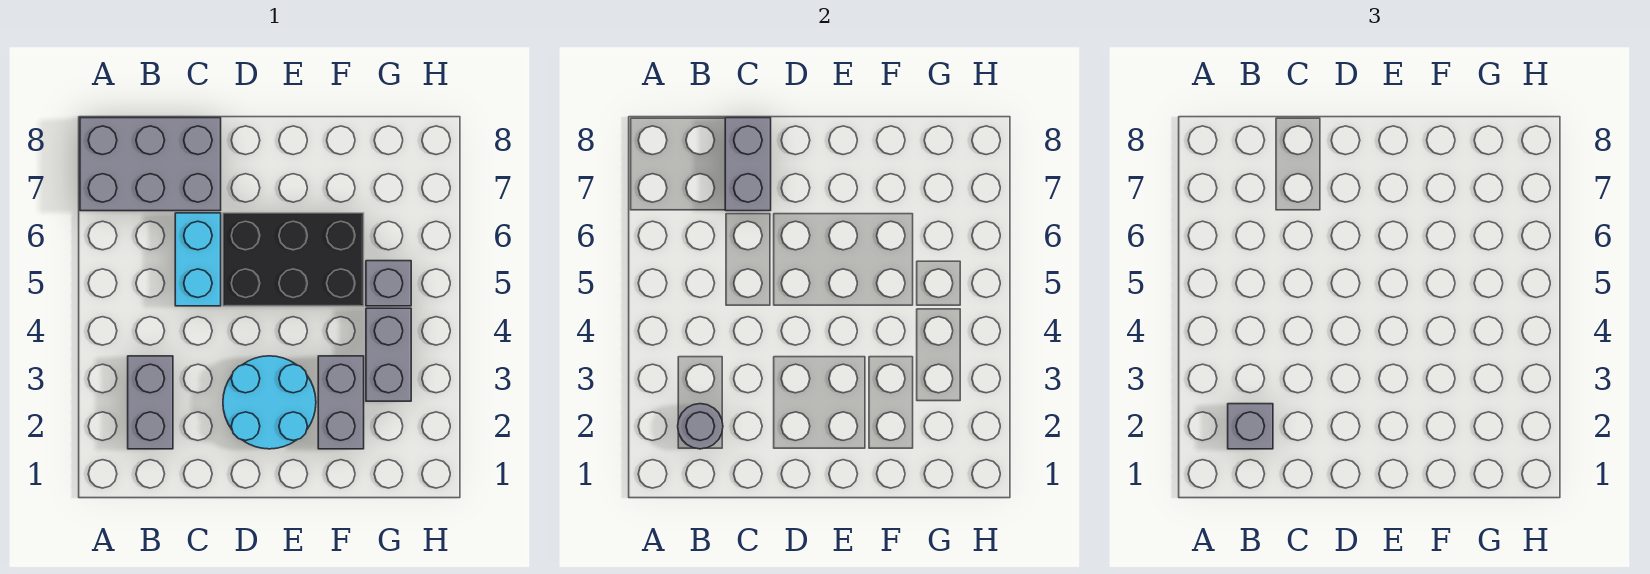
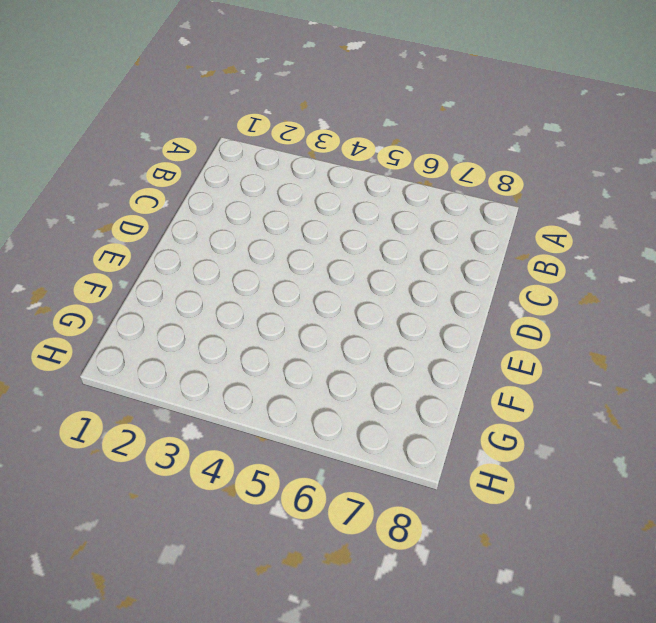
none -> grey 2x3 brick [80,118,221,211]
none -> grey 1x2 brick [128,356,173,449]

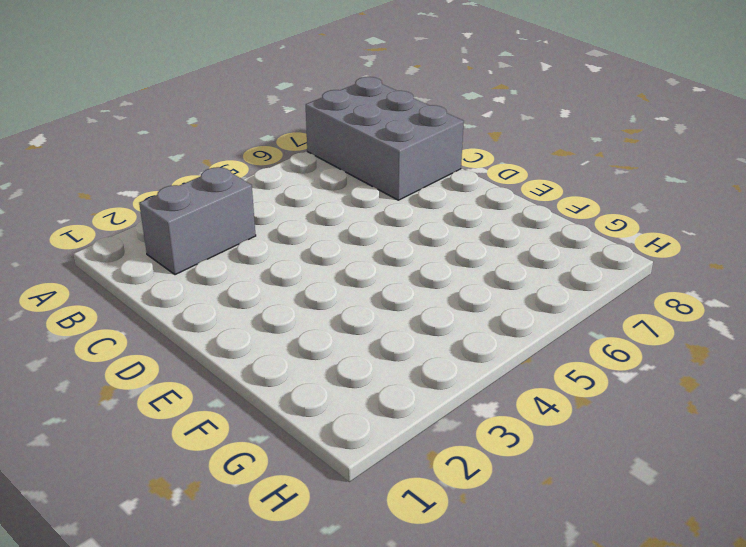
none -> cyan 1x2 brick [175,213,221,306]
none -> cyan 2x2 round brick [223,356,316,449]

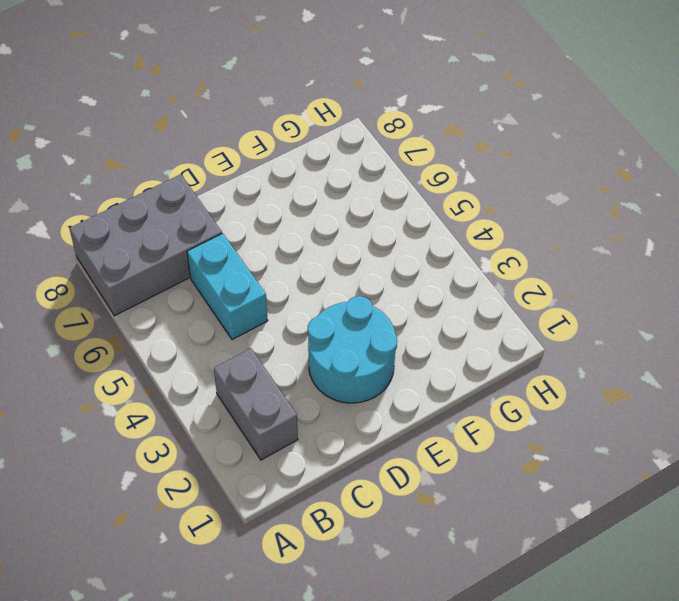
none -> black 2x3 brick [223,213,364,306]
none -> grey 1x2 brick [318,356,364,449]

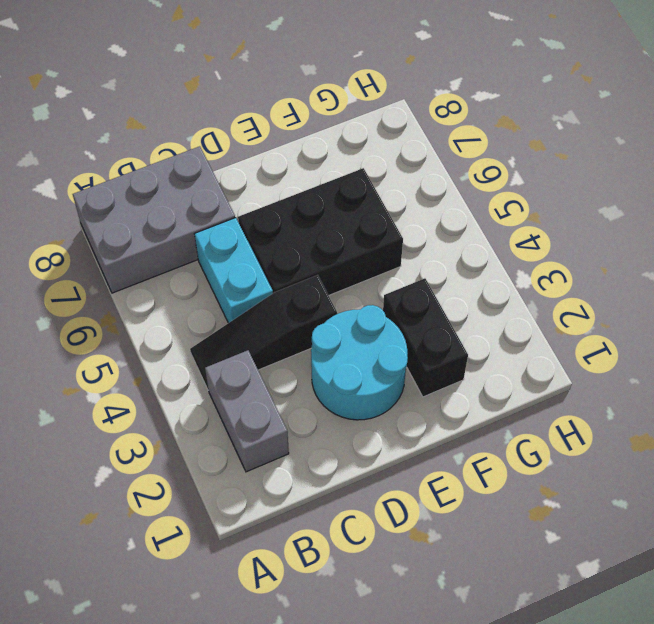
black 1x3 slope [190,275,337,389] -> none
black 1x2 brick [383,278,468,397] -> grey 1x2 brick [318,356,364,449]
none -> grey 1x2 brick [366,308,411,401]
none -> grey 1x1 brick [366,261,411,306]

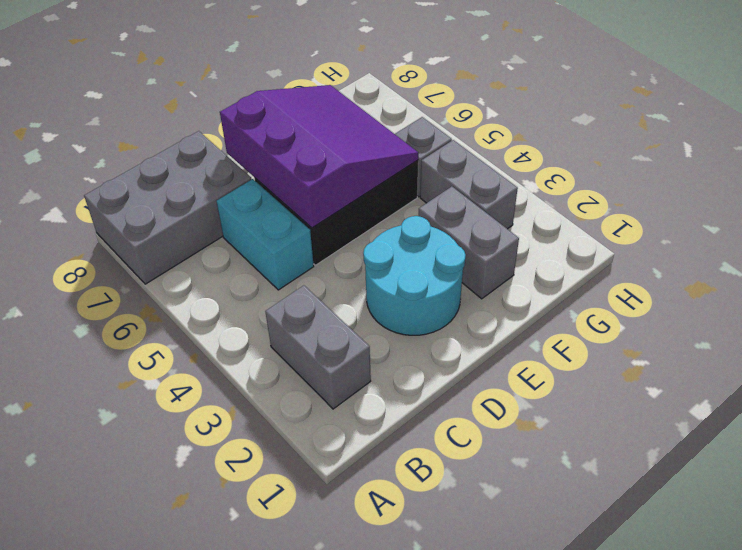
purple 3x3 slope [220,85,418,228] -> none
none -> grey 1x1 round brick [678,404,723,449]
none -> grey 1x2 brick [725,118,771,211]

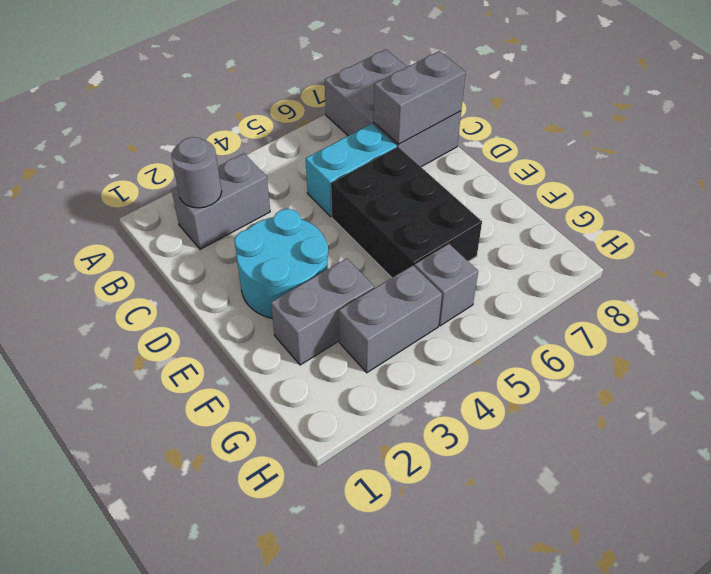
none -> grey 1x1 brick [1228,404,1273,449]

